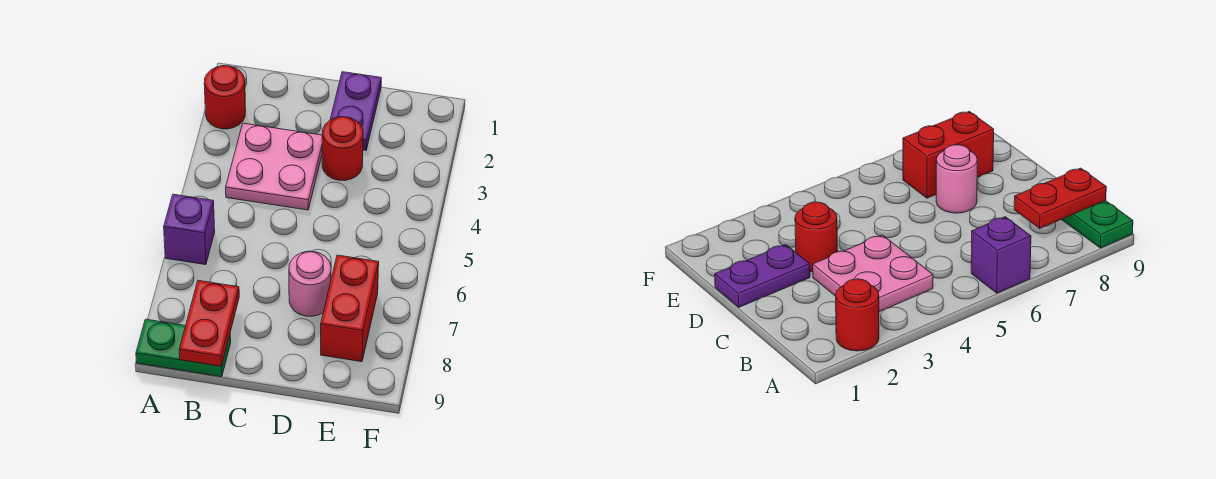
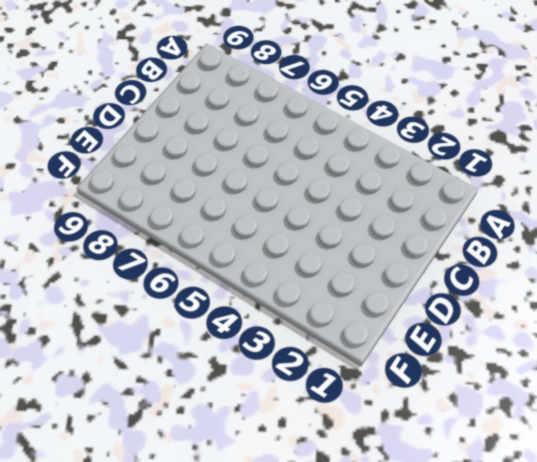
none -> red 1x1 round brick [204,66,246,129]
none -> purple 1x1 brick [164,194,215,265]

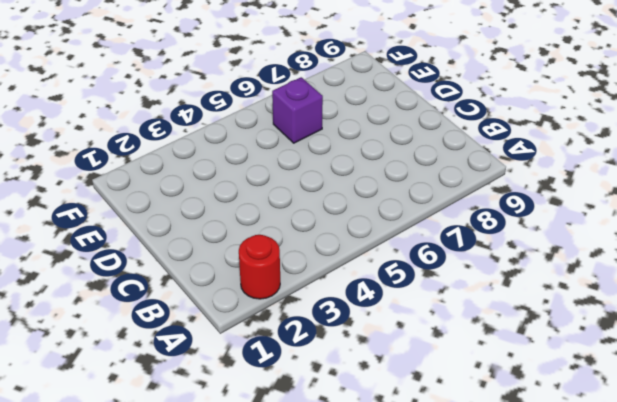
purple 1x1 brick [272,77,323,143] -> purple 1x1 brick moved to [164,194,215,265]
none -> green 1x2 plate [136,319,231,377]
none -> pink 2x2 plate [226,123,322,210]

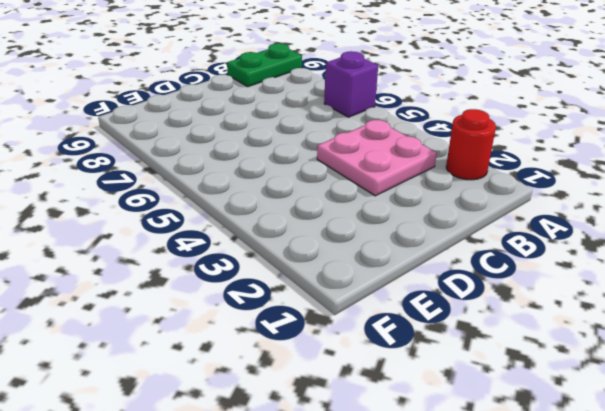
none -> purple 1x2 plate [330,72,381,151]
none -> red 1x1 round brick [322,117,363,181]

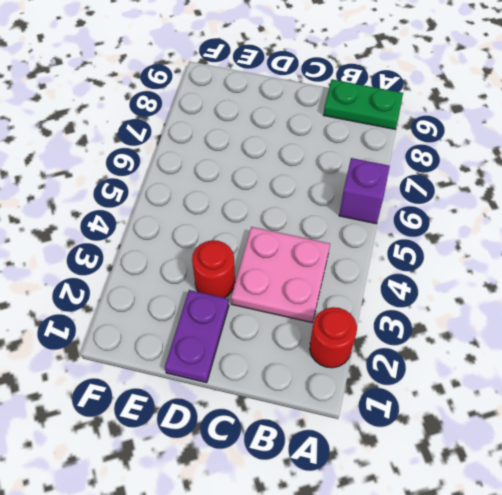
none -> pink 1x1 round brick [289,251,331,316]
none -> red 1x2 brick [321,255,379,362]

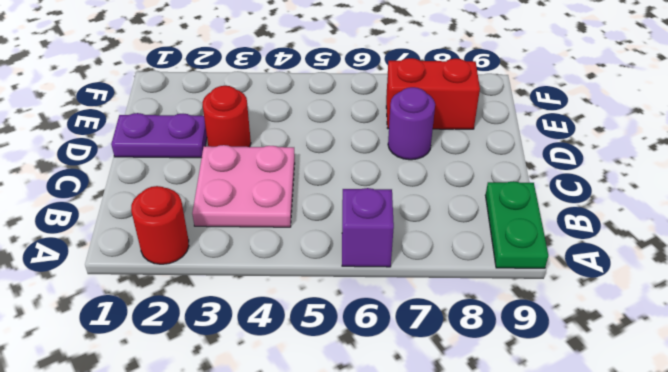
purple 1x1 round brick [388,87,435,160] -> pink 1x1 round brick [289,251,331,316]
none -> red 1x2 plate [179,280,239,366]

